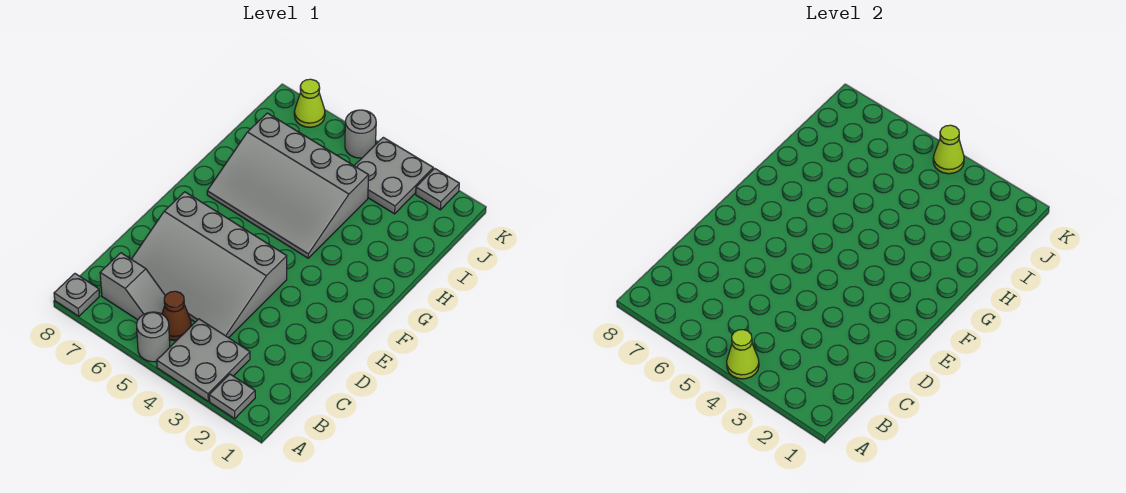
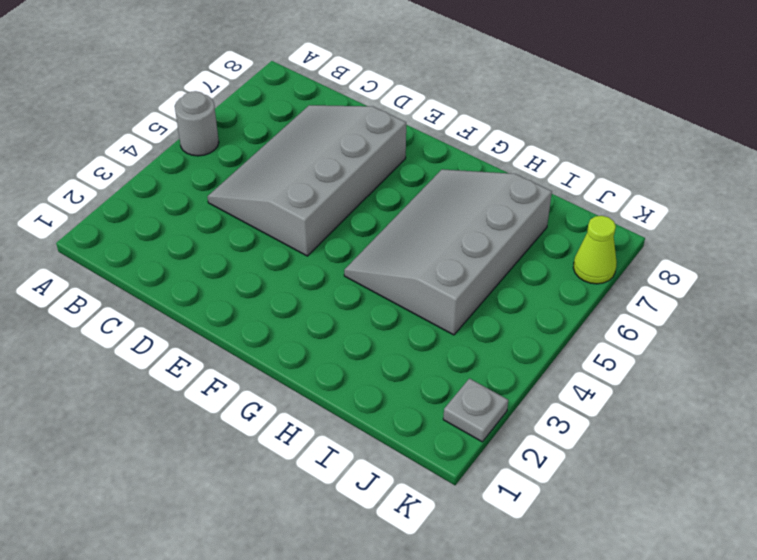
none -> grey 1x1 plate [209,374,255,419]
none -> grey 2x2 plate [157,319,250,401]
none -> grey 1x1 plate [54,274,100,316]

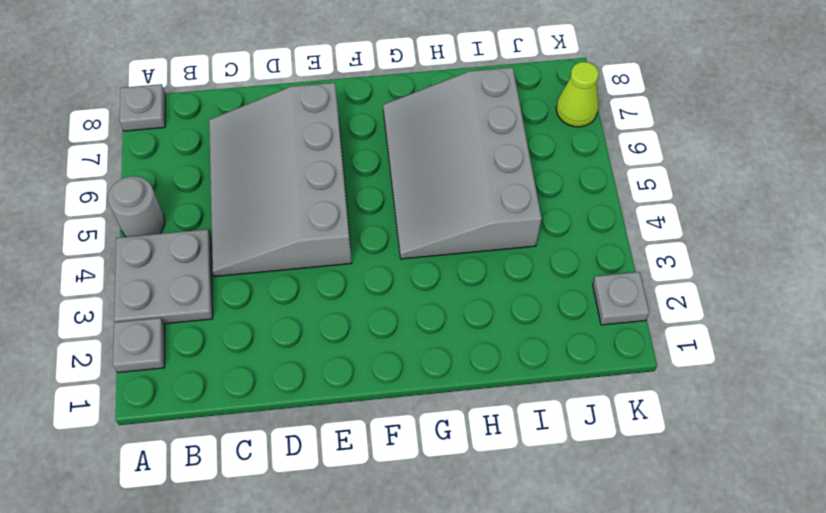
none -> brown 1x1 cone [162,291,191,341]
none -> grey 1x2 slope [100,253,165,320]
none -> grey 2x2 plate [354,137,433,214]

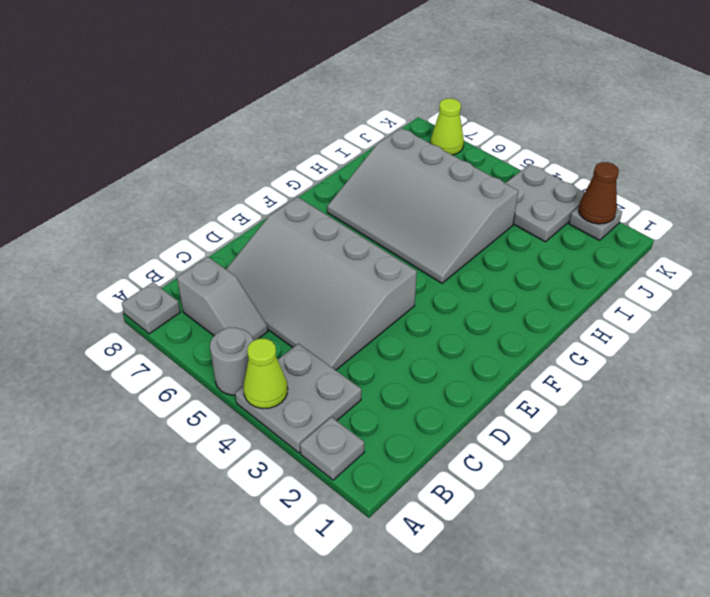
brown 1x1 cone [579,162,619,224] -> brown 1x1 cone moved to [162,291,191,341]
none -> grey 1x1 round brick [345,110,376,158]
none -> lime 1x1 cone [933,125,964,174]

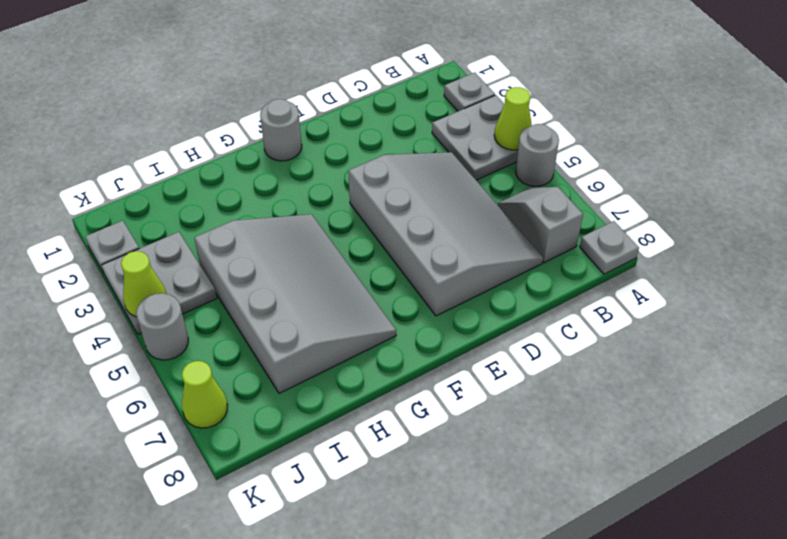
grey 1x1 round brick [260,99,302,161] -> none
none -> brown 1x1 cone [162,291,191,341]

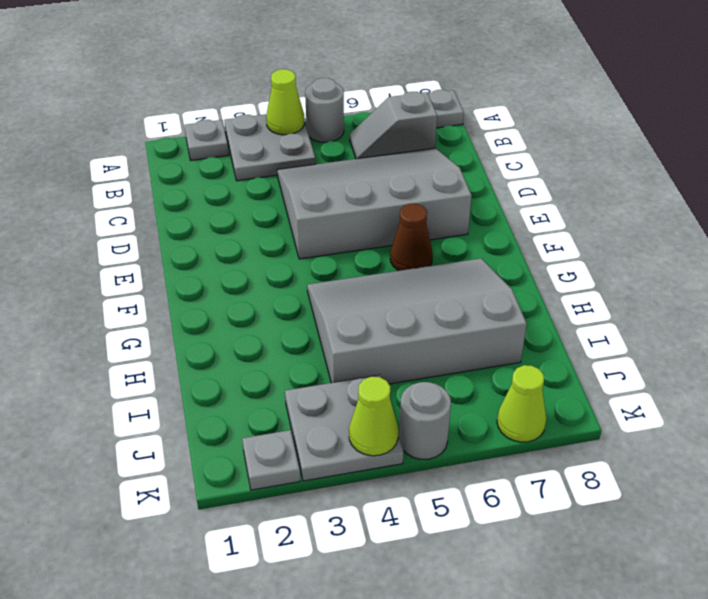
brown 1x1 cone [390,204,433,271] -> brown 1x1 cone moved to [162,291,191,341]

